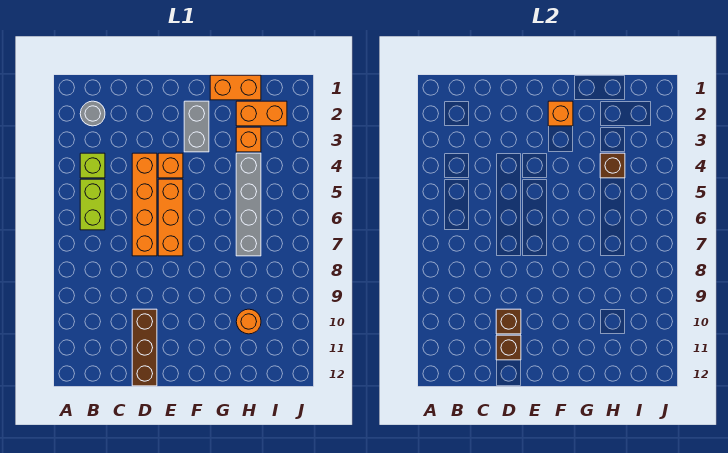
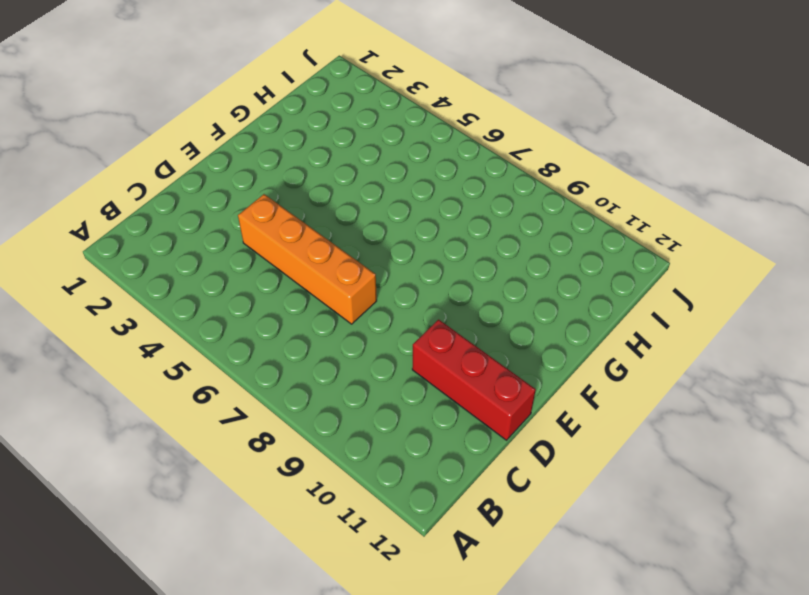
red 1x3 brick [412,320,536,440] -> brown 1x3 brick [132,309,157,386]
none -> grey 1x1 round brick [80,101,105,126]
none -> lime 1x1 brick [80,153,105,178]
none -> lime 1x2 brick [80,179,105,230]

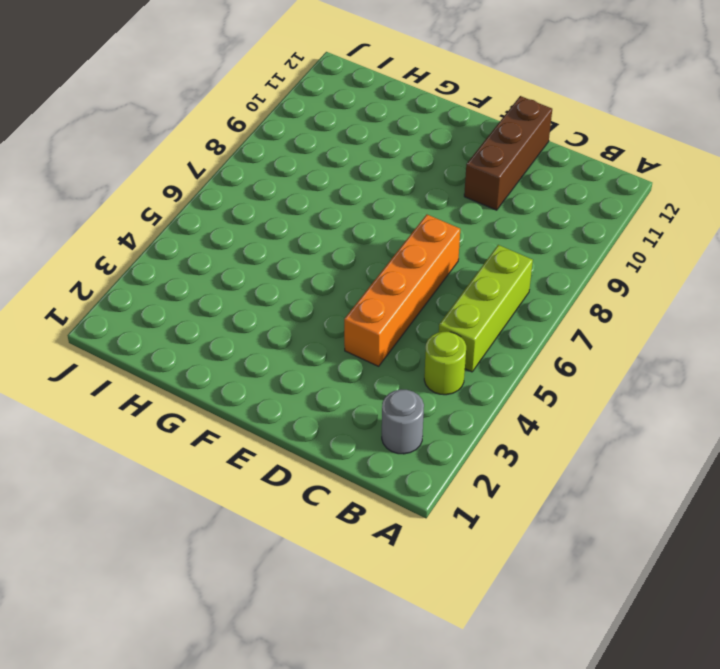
lime 1x1 round brick [424,332,466,395] -> lime 1x1 brick [80,153,105,178]
lime 1x3 brick [439,245,533,372] -> lime 1x2 brick [80,179,105,230]
none -> orange 1x1 brick [158,153,183,178]
none -> orange 1x3 brick [158,179,183,256]
none -> grey 1x2 brick [184,101,209,152]

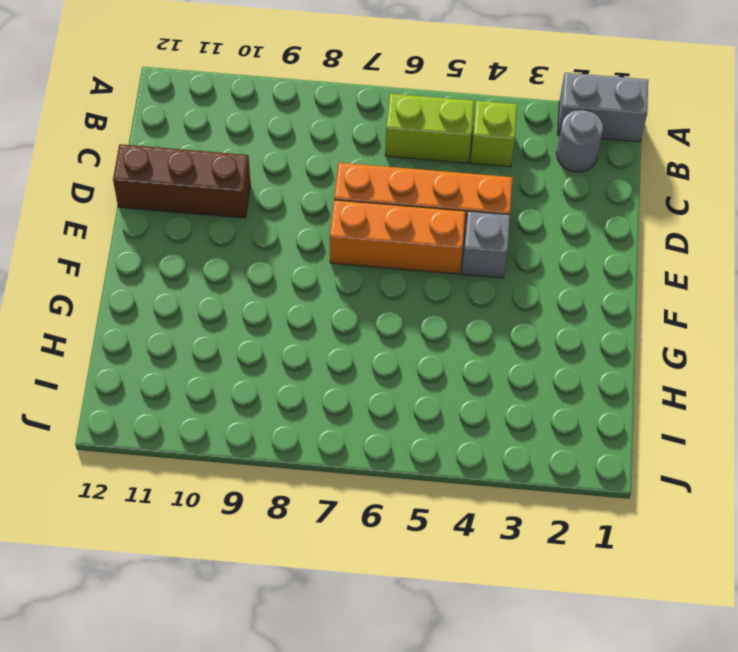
grey 1x2 brick [558,73,648,142] -> grey 1x2 brick moved to [184,101,209,152]
grey 1x1 brick [462,211,510,278] -> orange 1x1 brick [158,153,183,178]
none -> orange 1x2 brick [210,75,261,100]
none -> orange 1x2 brick [236,101,287,126]
none -> orange 1x1 brick [236,127,261,152]

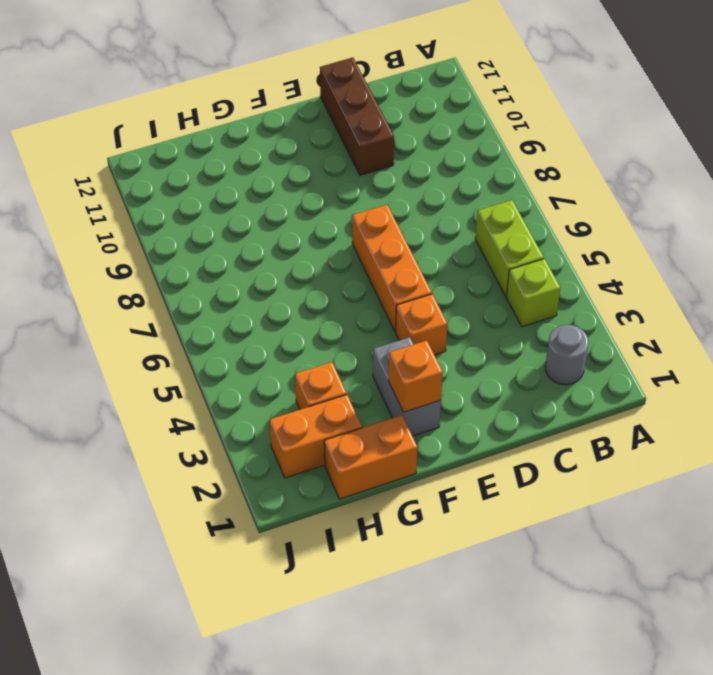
none -> orange 1x4 brick [132,153,157,256]
none -> grey 1x4 brick [236,153,261,256]
none -> orange 1x1 round brick [236,309,261,334]

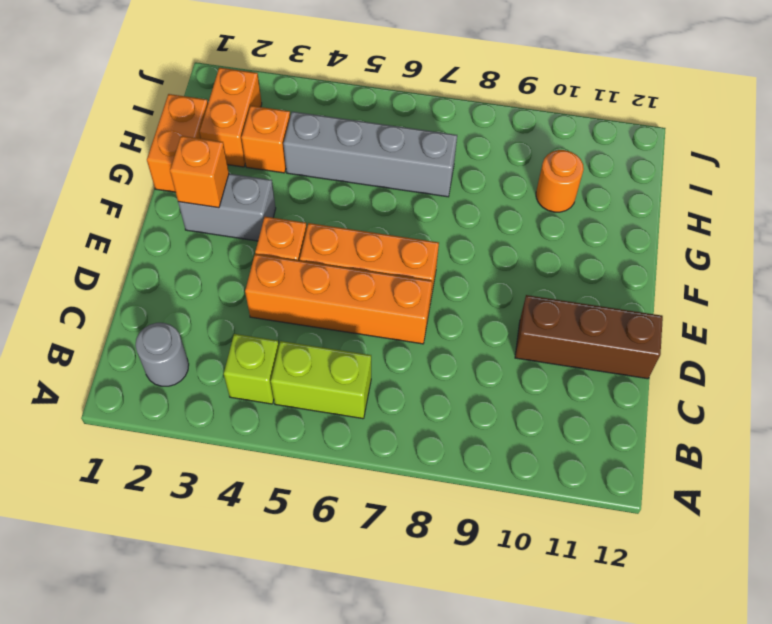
none -> brown 1x1 brick [496,309,521,334]
none -> brown 1x1 brick [496,335,521,360]
none -> brown 1x1 brick [600,153,625,178]

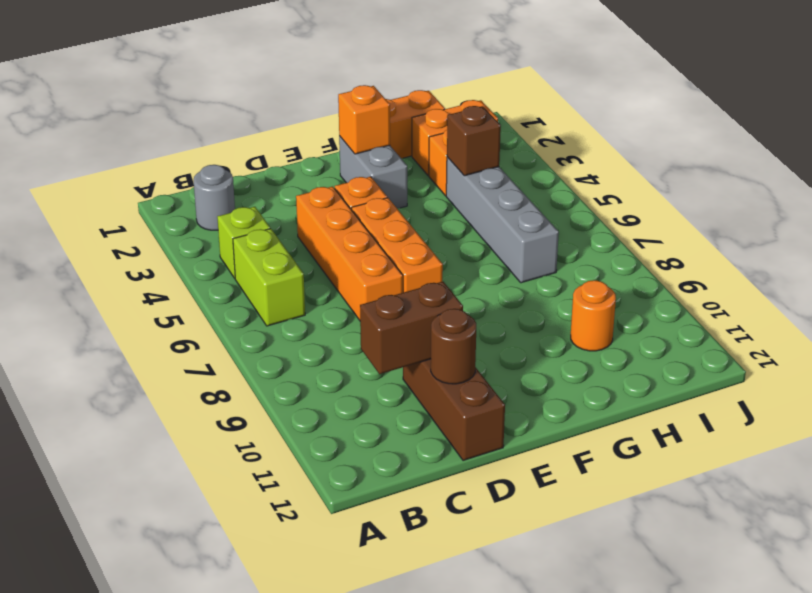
brown 1x2 brick [360,281,463,374] -> brown 1x1 brick [496,309,521,334]
brown 1x1 round brick [431,309,476,384] -> brown 1x1 brick [496,335,521,360]

